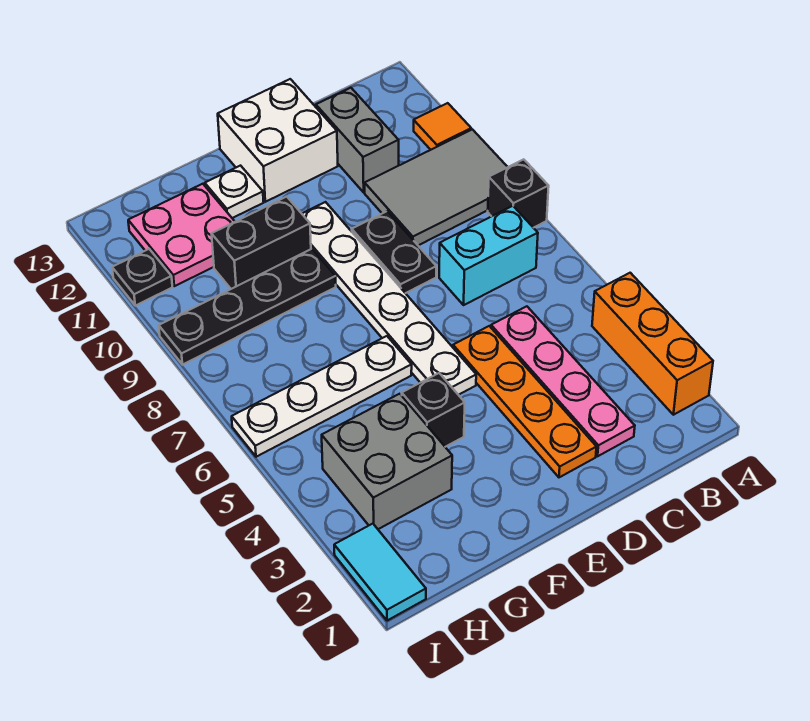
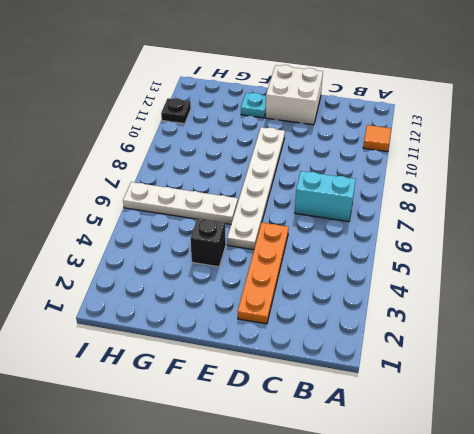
cyan 1x1 plate [241,93,266,118] -> white 1x1 plate [205,166,264,218]
none -> orange 1x3 brick [592,273,713,415]
none -> black 1x1 brick [488,159,549,228]
none -> grey 2x3 tile [365,129,507,245]

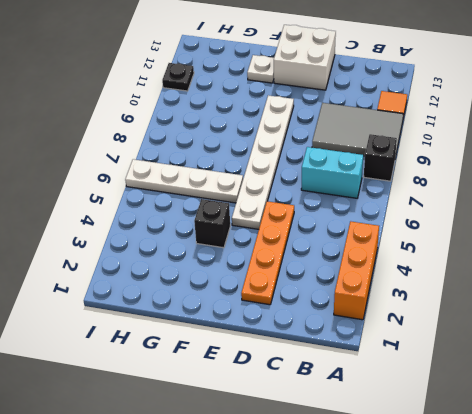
none -> pink 1x4 plate [491,306,635,456]
none -> grey 1x2 brick [316,88,399,192]
none -> black 1x2 plate [352,211,436,293]

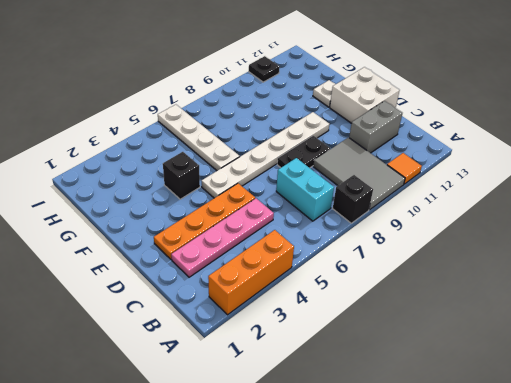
none -> black 1x4 plate [159,249,336,365]
none -> black 1x2 brick [212,197,311,289]
none -> grey 2x2 brick [322,394,452,529]

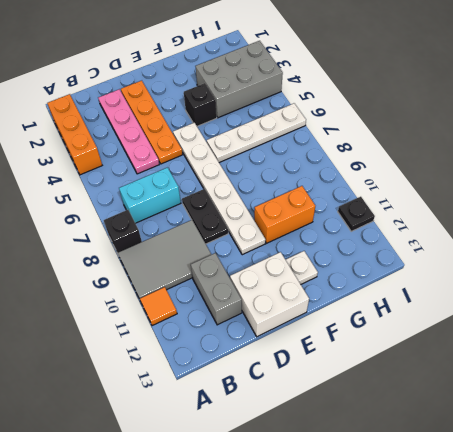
orange 1x2 brick [254,186,315,243] -> black 1x2 brick [212,197,311,289]
grey 2x3 brick [195,41,283,118] -> grey 2x2 brick [322,394,452,529]
none -> black 1x4 plate [159,249,336,365]
none -> pink 2x2 plate [128,184,235,286]
none -> cyan 1x2 tile [334,524,426,621]

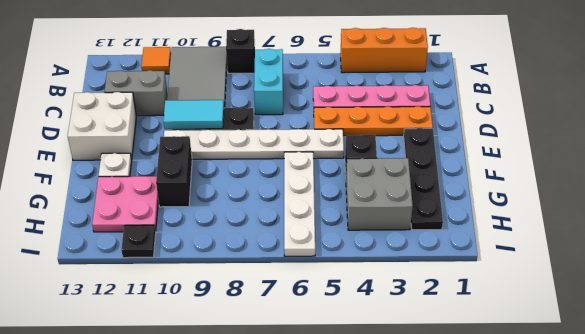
cyan 1x2 tile [163,100,224,129] -> cyan 1x2 tile moved to [334,524,426,621]
black 1x4 plate [404,128,443,230] -> black 1x4 plate moved to [159,249,336,365]

